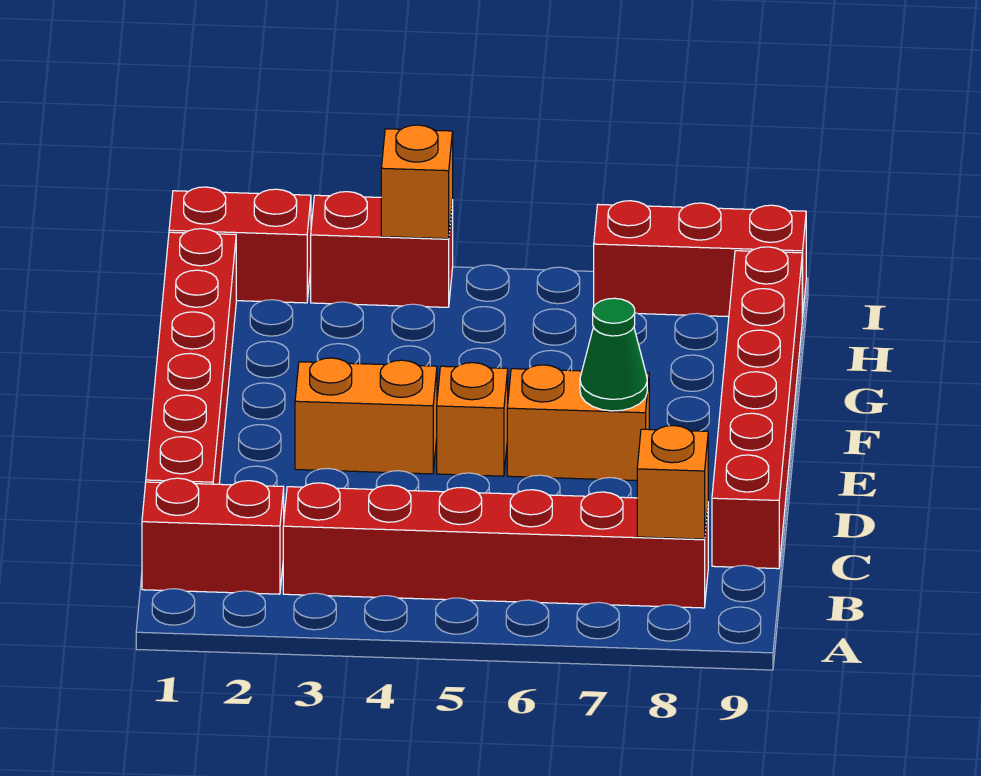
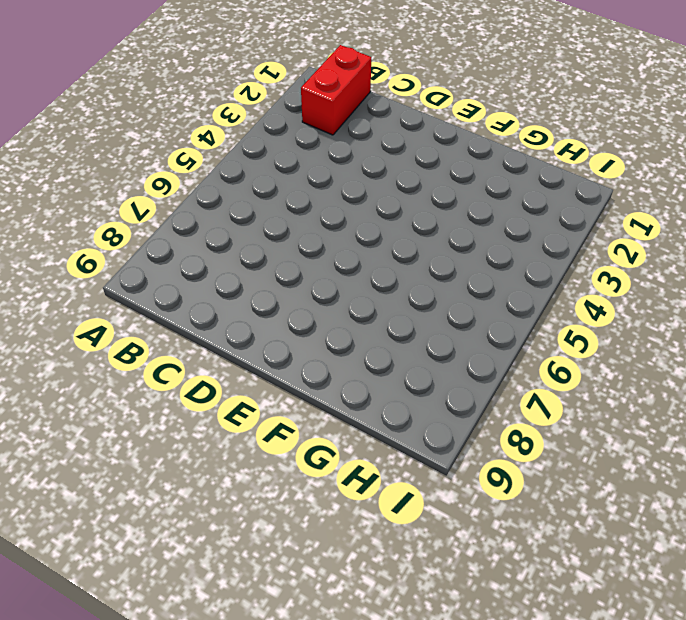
none -> red 1x6 brick [283,483,708,608]
none -> red 1x6 brick [146,229,236,484]
none -> red 1x6 brick [712,247,802,569]

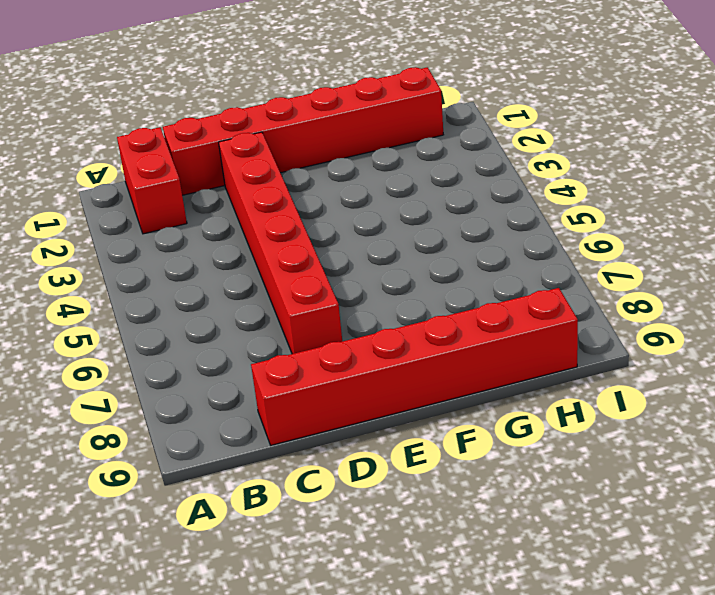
red 1x6 brick [219,132,342,354] -> red 1x6 brick moved to [283,483,708,608]
none -> orange 1x2 brick [295,358,437,474]
none -> orange 1x1 brick [437,363,508,476]
none -> orange 1x2 brick [507,365,649,481]

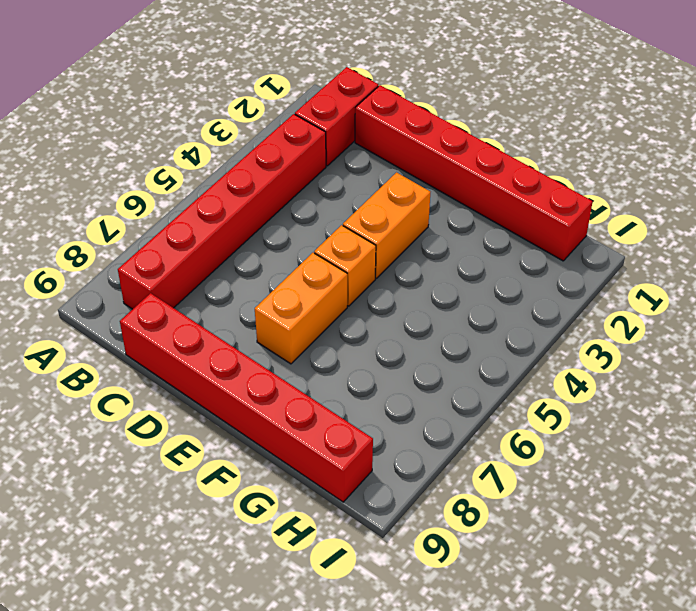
none -> red 1x2 brick [169,187,311,303]
none -> red 1x2 brick [311,192,453,307]
none -> red 1x3 brick [594,201,806,319]

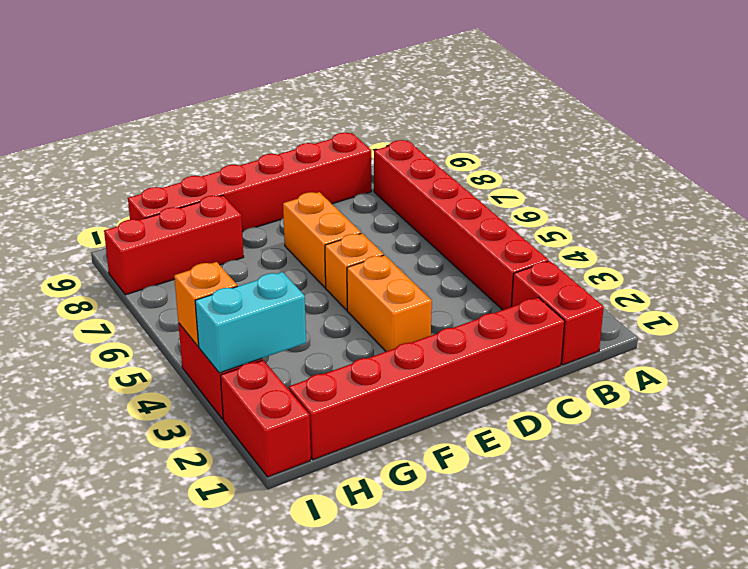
red 1x3 brick [104,195,244,295] -> red 1x3 brick turned to [594,201,806,319]
cyan 1x2 brick [195,272,306,373] -> none
none -> orange 1x1 brick [637,426,708,539]
none -> green 1x1 cone [580,298,647,411]

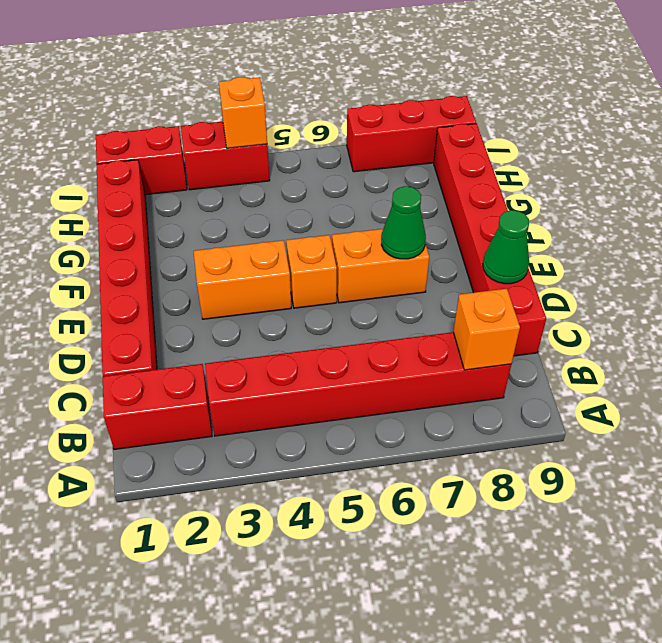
green 1x1 cone [483,210,529,284] -> none

